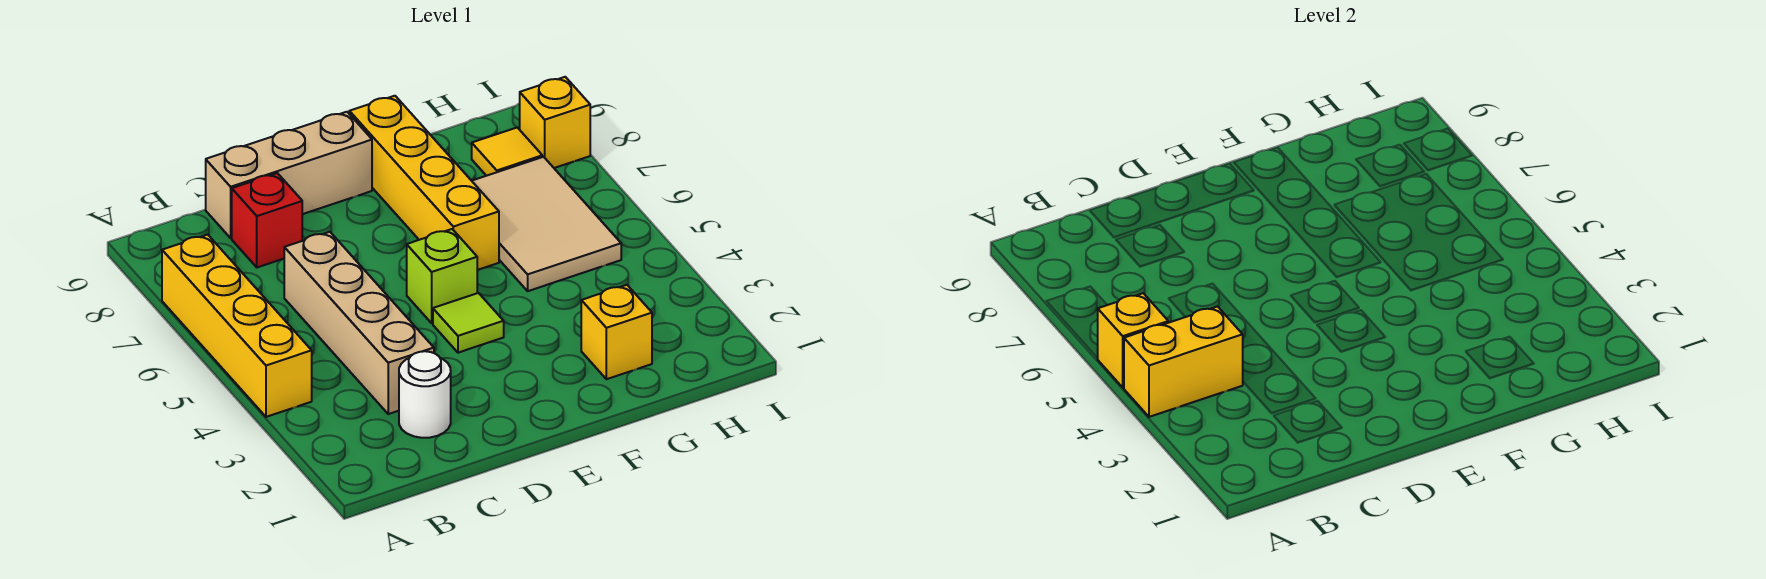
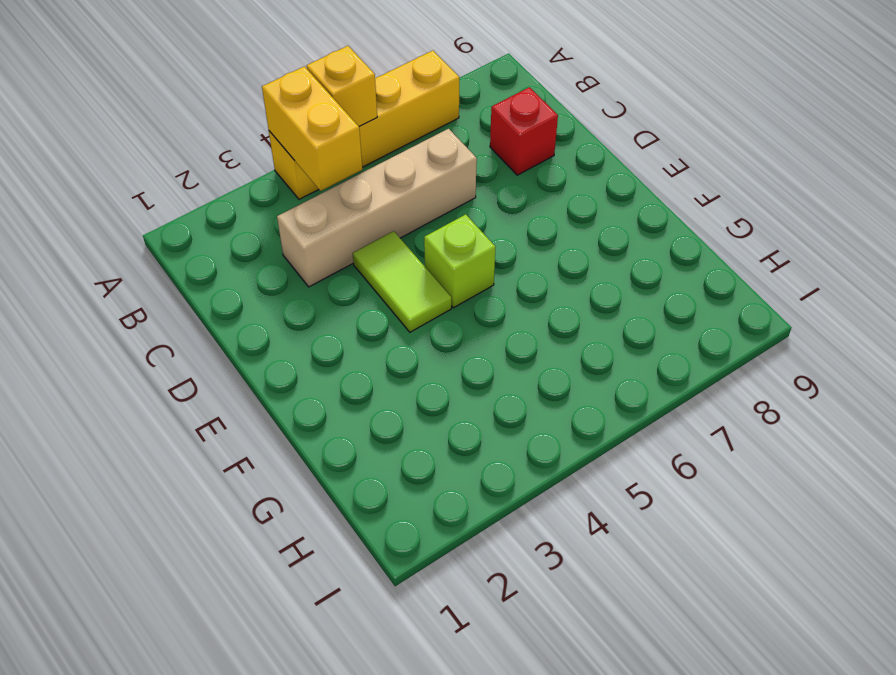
lime 1x2 tile [353,231,451,332] -> lime 1x1 tile [433,293,504,353]
none -> white 1x1 round brick [399,351,451,438]
none -> tan 1x3 brick [206,112,372,238]
none -> yellow 1x4 brick [349,96,499,270]

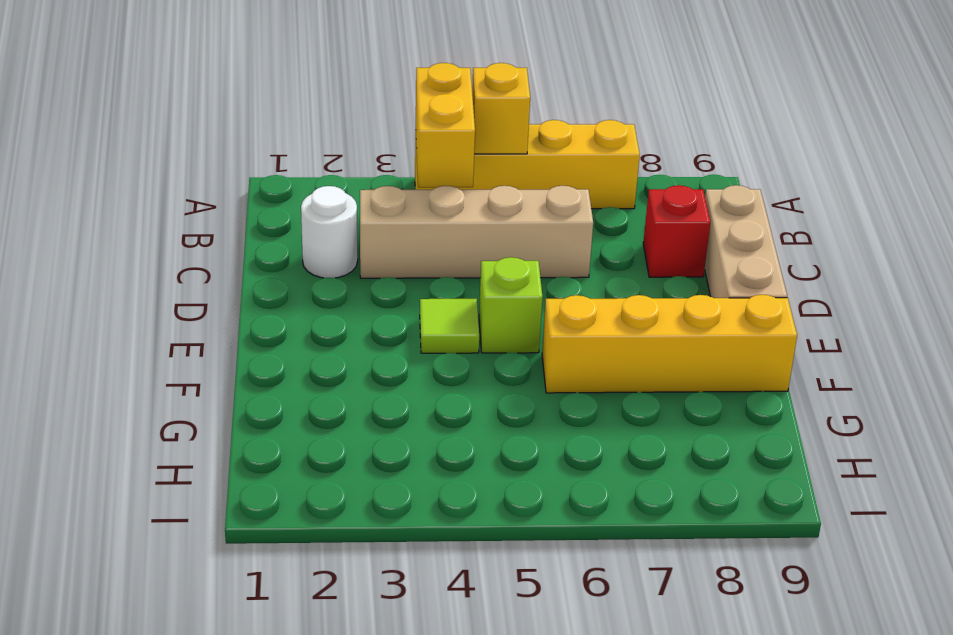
none -> yellow 1x1 brick [581,285,652,379]
none -> tan 2x3 tile [472,157,621,291]
none -> yellow 1x1 tile [472,128,542,176]

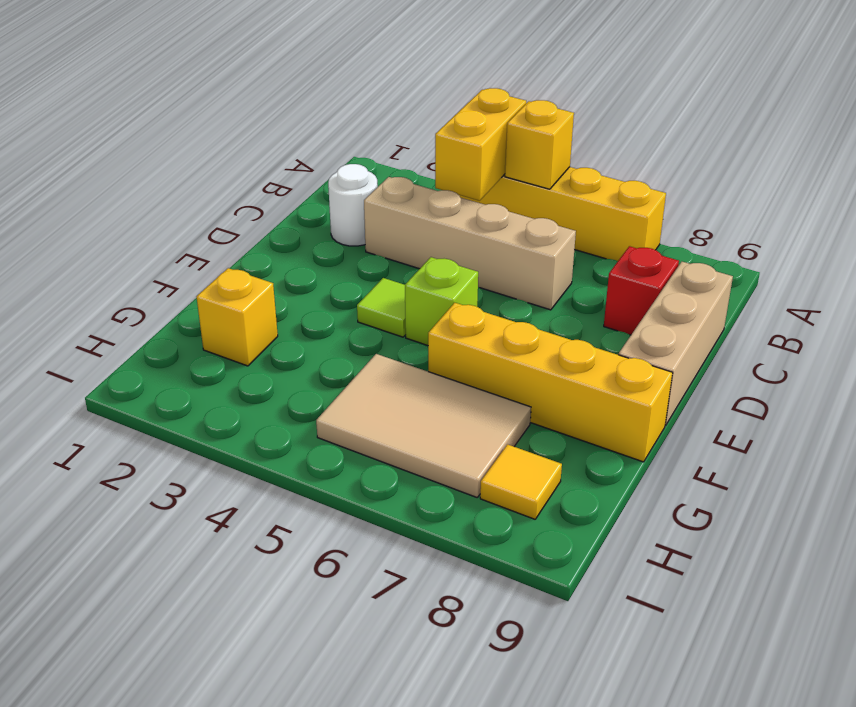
none -> yellow 1x1 brick [520,77,590,168]

